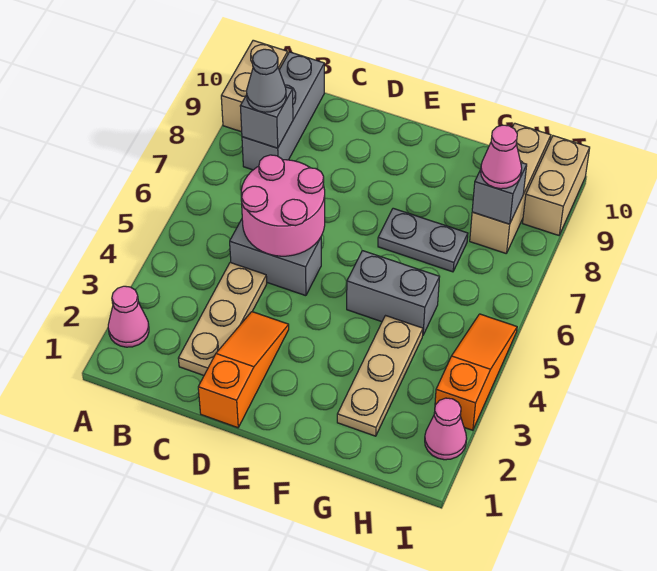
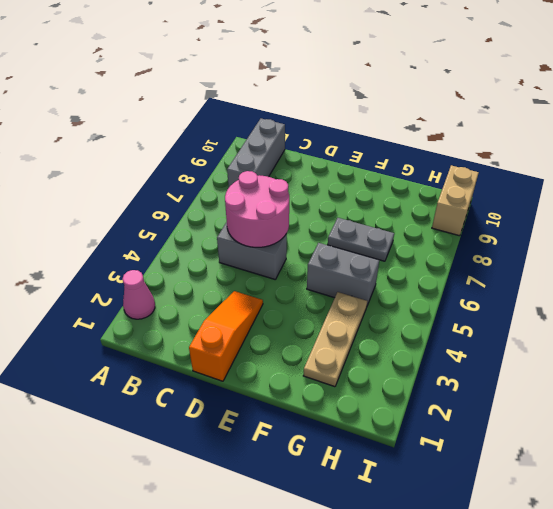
none -> tan 1x2 brick [221,40,288,132]
none -> tan 1x3 plate [178,262,267,375]
none -> tan 1x3 brick [470,123,551,253]

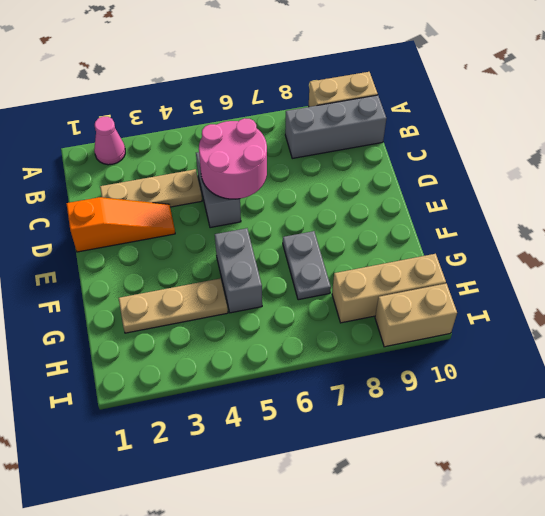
none -> pink 1x1 cone [425,398,467,460]
none -> orange 1x3 slope [435,314,517,430]
none -> grey 1x1 brick [240,87,293,148]

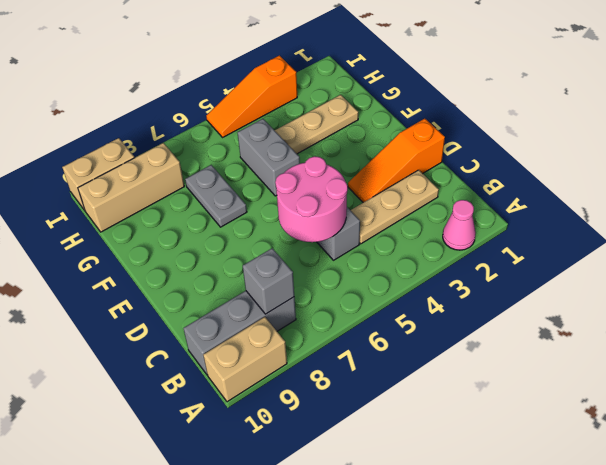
none -> pink 1x1 cone [425,398,467,460]
none -> grey 1x1 brick [472,163,527,224]
none -> grey 1x1 cone [247,49,286,112]

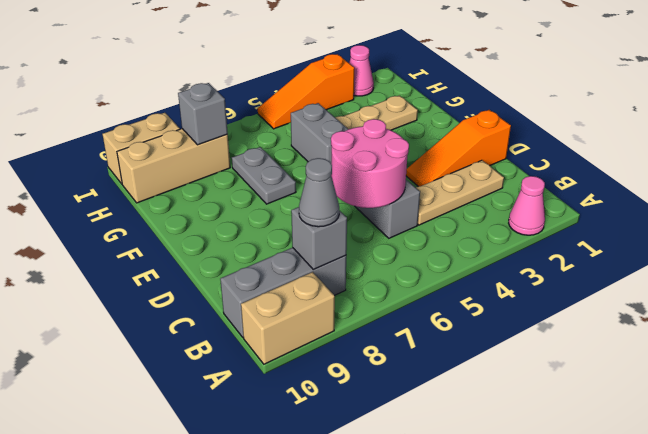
none -> pink 1x1 cone [481,125,522,189]

